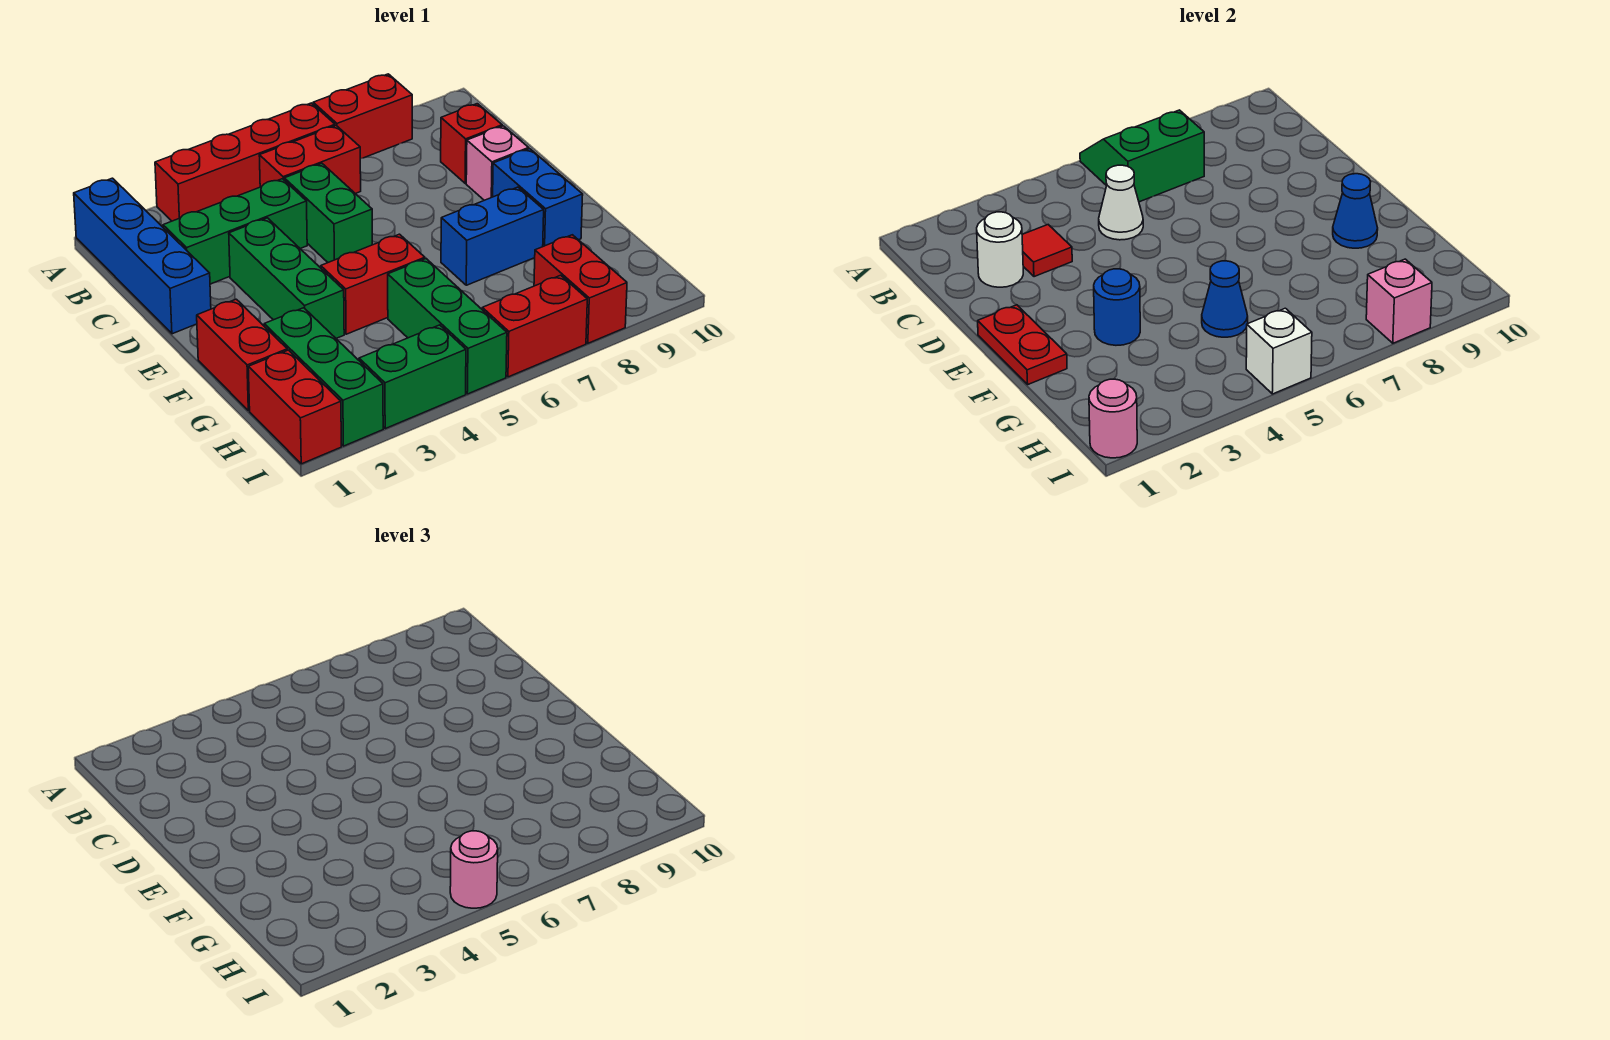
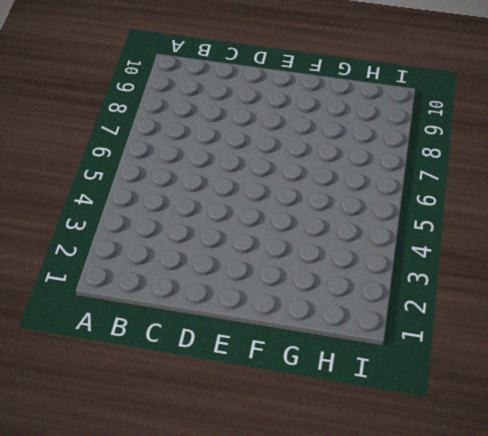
none -> blue 1x4 brick [74,178,211,334]
none -> red 1x4 brick [155,103,335,221]
none -> red 1x2 brick [313,74,412,159]
none -> red 1x2 brick [259,126,361,194]

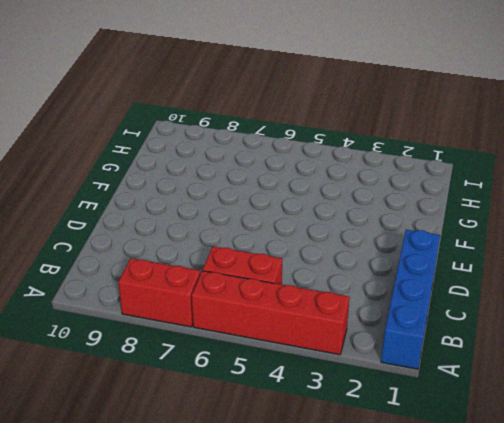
none -> green 1x3 brick [163,179,307,284]
none -> green 1x2 brick [284,164,372,262]
none -> red 1x1 brick [441,104,502,183]
none -> green 1x3 brick [229,218,344,338]

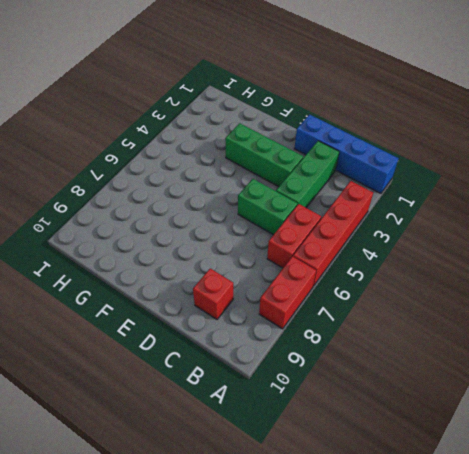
none -> pink 1x1 brick [466,126,529,200]
none -> blue 1x2 brick [493,149,583,246]
none -> red 1x2 brick [197,299,287,411]
none -> red 1x2 brick [321,234,425,334]

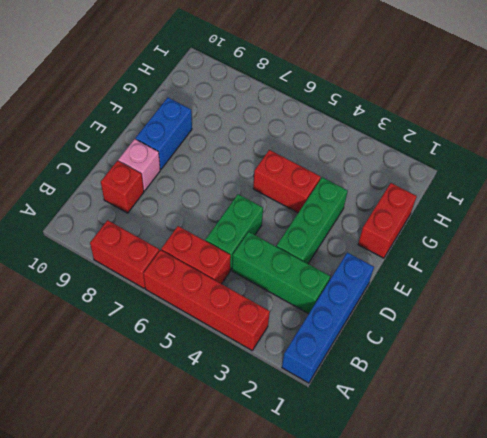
none -> blue 1x2 brick [441,187,544,285]
none -> green 1x3 brick [264,308,383,446]
none -> green 1x3 brick [388,259,507,394]
none -> red 1x2 brick [248,350,341,464]

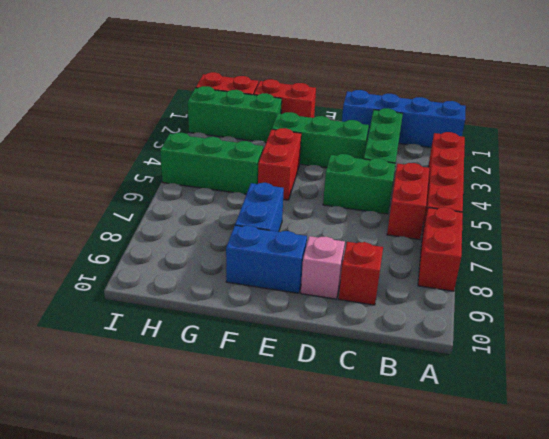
none -> red 1x2 brick [534,235,627,343]
none -> green 1x2 brick [359,325,466,429]
none -> red 1x2 brick [482,275,587,377]
none -> green 2x2 slope [1080,110,1204,202]

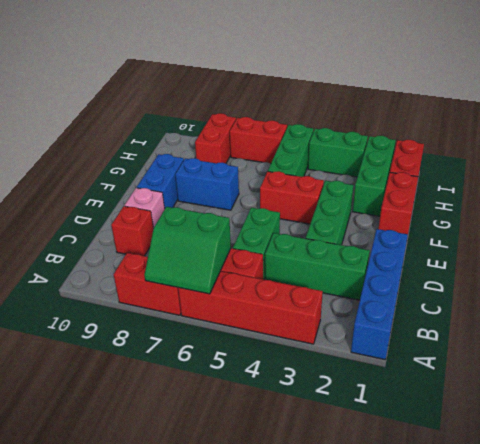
none -> white 1x1 round brick [977,212,1023,287]
none -> red 1x1 tile [1022,225,1072,277]
none -> white 1x1 cone [1099,165,1143,240]
none -> red 1x2 plate [978,305,1067,384]

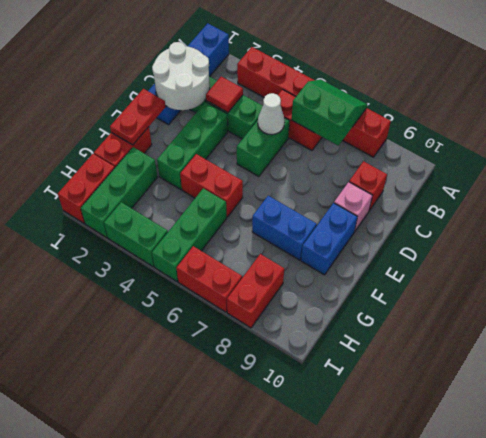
white 2x2 round brick [152,42,210,110] -> white 1x1 round brick [977,212,1023,287]
none -> blue 1x1 round brick [1094,269,1140,345]
none -> blue 1x1 cone [1333,174,1378,248]
none -> blue 1x1 cone [1202,261,1248,337]
none -> pink 1x1 round brick [1089,379,1137,458]

